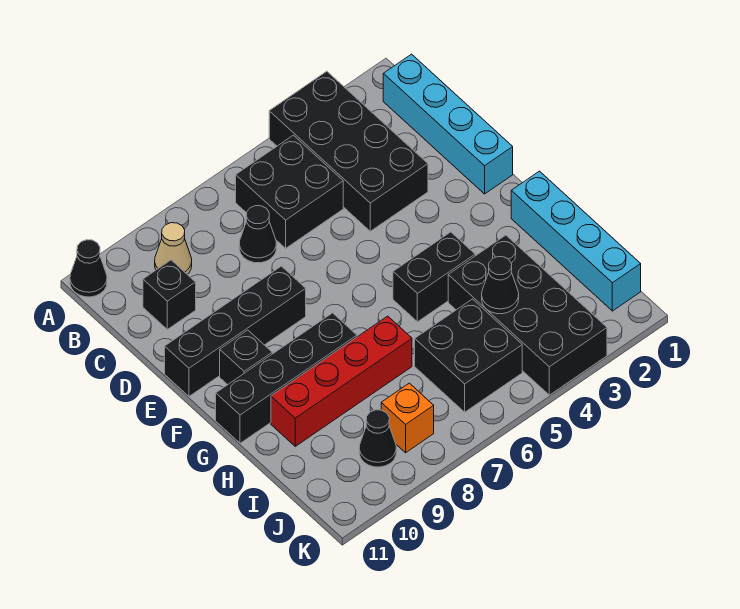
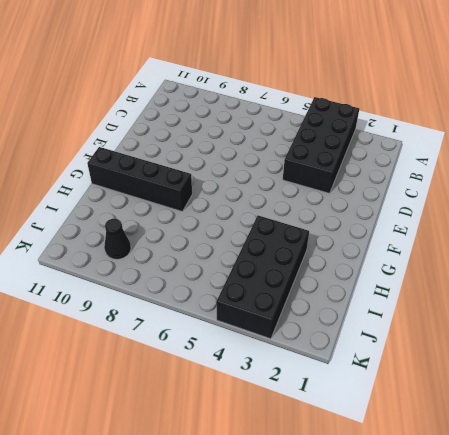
none -> black 1x1 cone [70,240,107,297]
none -> cyan 1x4 brick [383,54,513,194]
none -> black 2x2 brick [236,135,343,248]

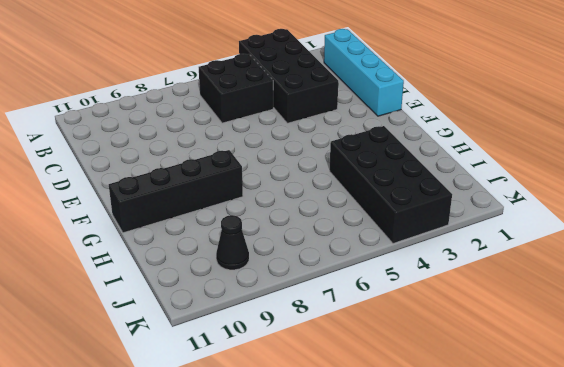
none -> black 1x1 cone [70,240,107,297]
none -> tan 1x1 cone [155,223,192,274]
none -> black 1x1 cone [239,206,276,263]

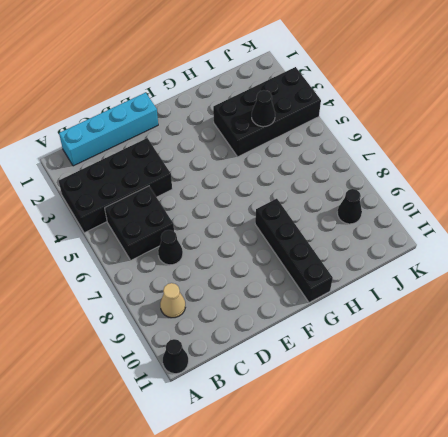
none -> black 1x1 brick [143,260,196,329]
none -> black 1x4 brick [165,266,306,396]
none -> black 1x1 brick [220,330,272,385]

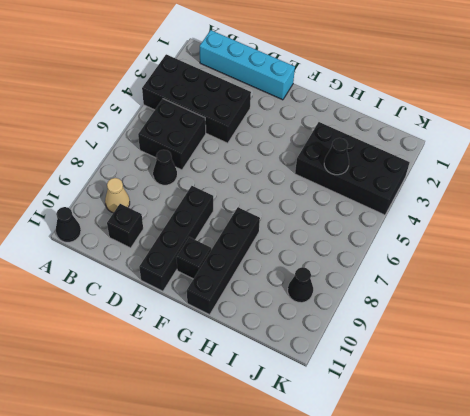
none -> cyan 1x4 brick [511,171,641,311]
none -> black 1x2 brick [393,232,475,322]
none -> red 1x4 brick [271,316,412,446]

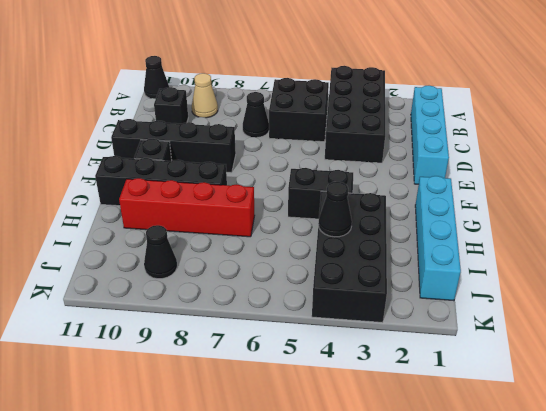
none -> black 2x2 brick [415,299,522,412]
none -> orange 1x1 brick [381,383,434,453]

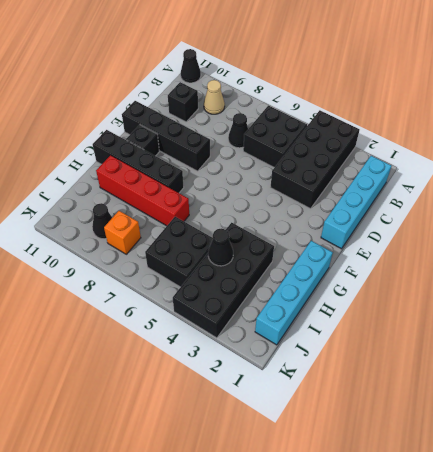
none -> black 1x2 brick [393,232,475,322]

